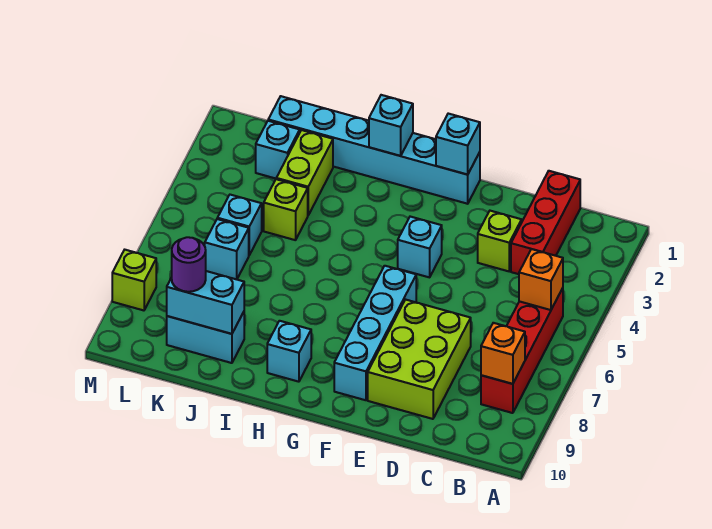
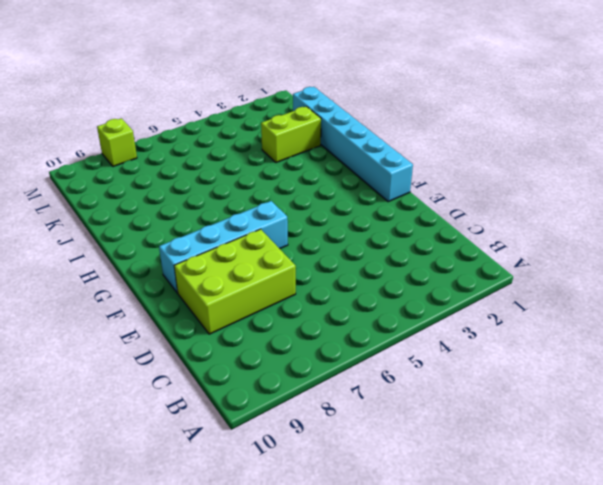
none -> red 1x4 brick [481,288,563,413]
none -> red 1x3 brick [511,171,580,274]
none -> lime 1x1 brick [478,211,522,271]

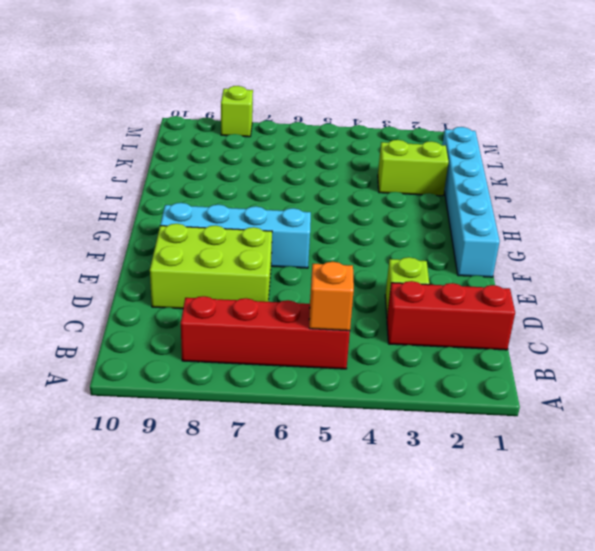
none -> cyan 1x1 brick [398,217,442,277]
none -> cyan 1x1 brick [267,321,311,382]
none -> lime 1x1 brick [264,179,308,240]

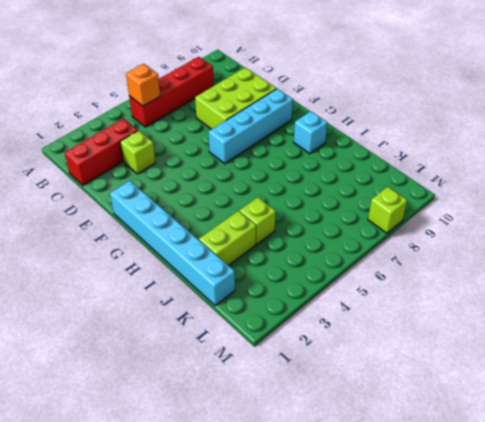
none -> cyan 1x1 brick [398,217,442,277]
none -> cyan 1x2 brick [167,312,244,363]
none -> cyan 1x1 brick [256,121,300,179]

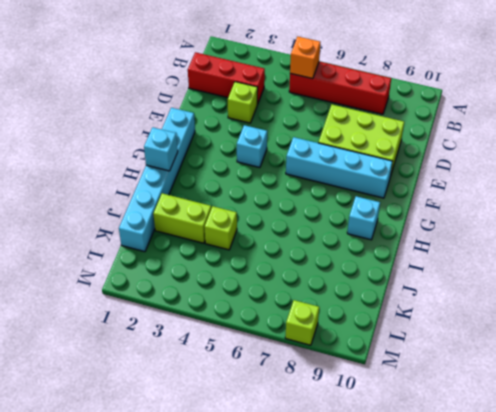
none -> cyan 1x2 brick [167,312,244,363]
none -> cyan 1x1 brick [256,121,300,179]
none -> cyan 1x1 brick [217,195,262,255]

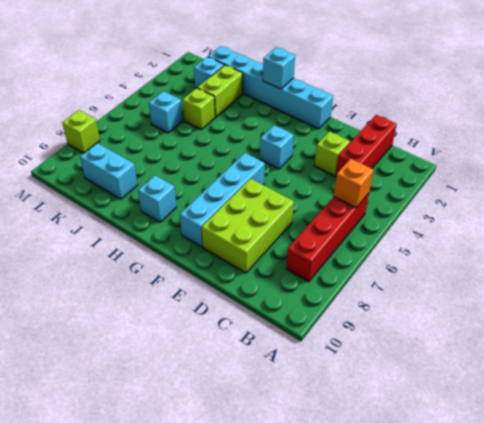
none -> cyan 1x1 brick [205,219,249,279]
none -> orange 1x1 brick [481,323,525,384]
none -> cyan 1x1 brick [436,114,480,175]

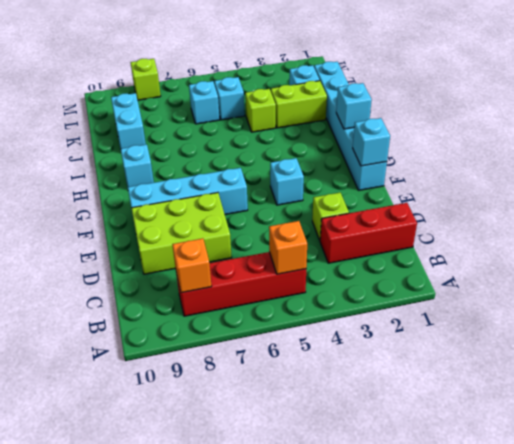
none -> cyan 1x2 brick [167,271,244,334]
none -> purple 1x1 round brick [171,237,206,292]

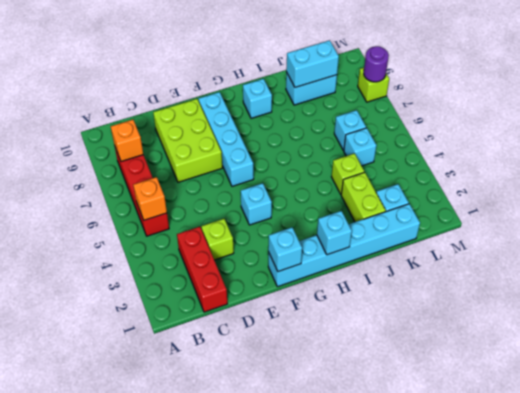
purple 1x1 round brick [364,46,389,82] -> purple 1x1 round brick moved to [171,237,206,292]

